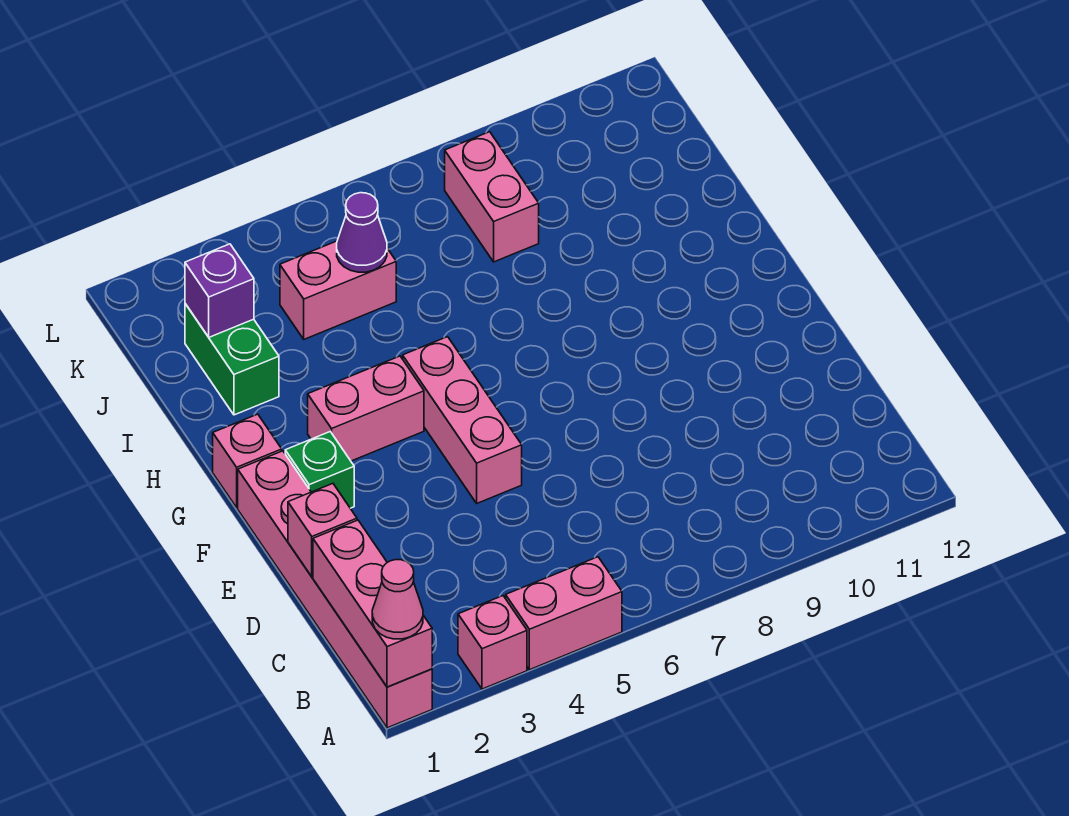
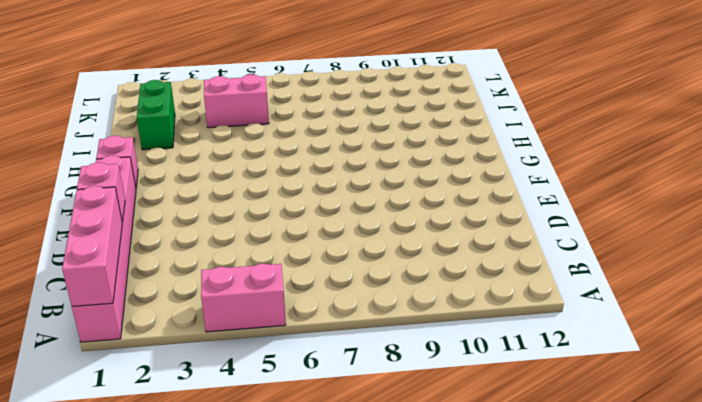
none -> pink 1x1 brick [458,596,527,689]
none -> pink 1x3 brick [403,337,522,503]
none -> green 1x1 brick [285,432,354,508]

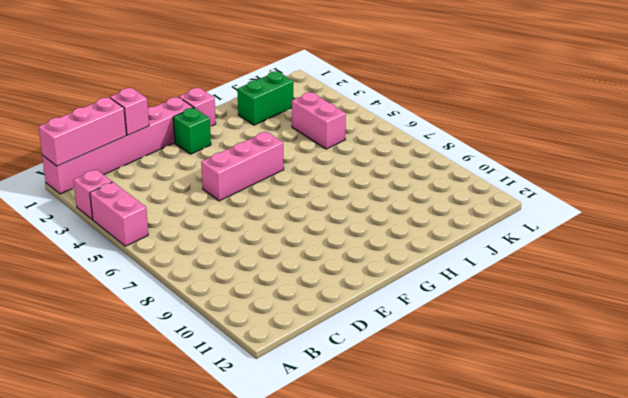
none -> pink 1x2 brick [308,356,424,461]
none -> pink 1x2 brick [445,132,539,262]
none -> purple 1x1 brick [185,244,254,337]

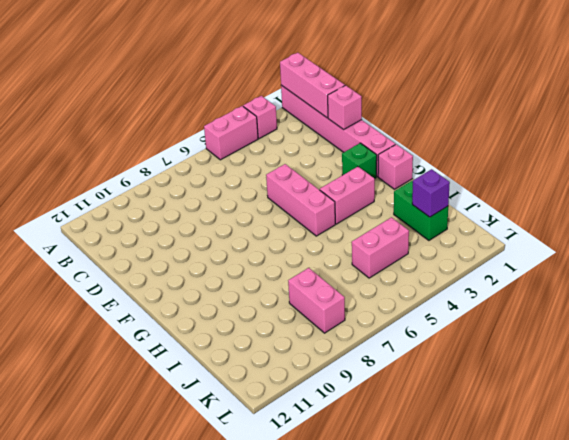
none -> purple 1x1 cone [337,193,387,272]
none -> pink 1x1 cone [372,560,423,639]

